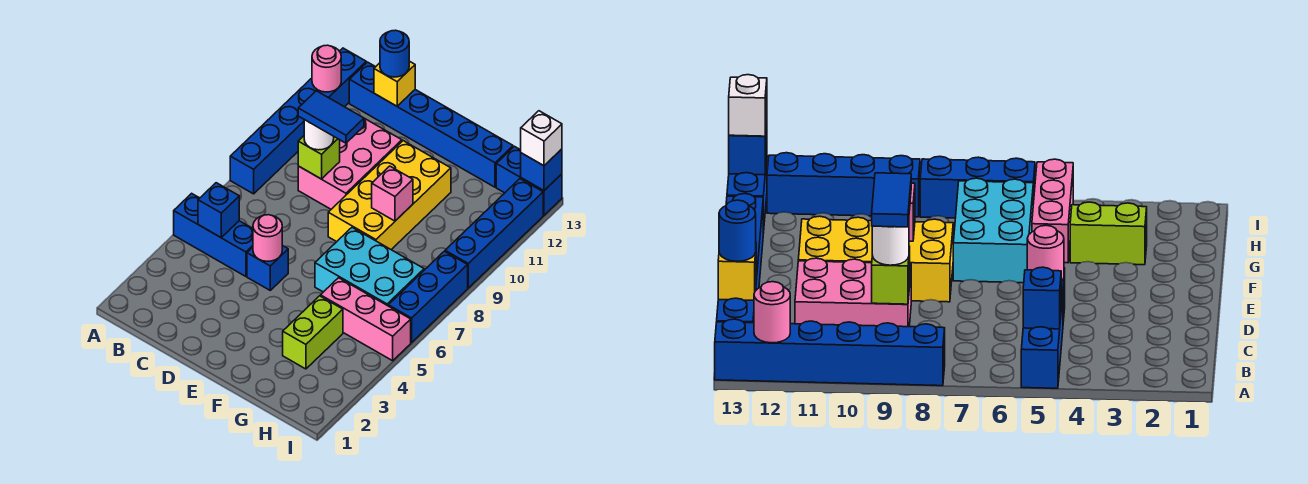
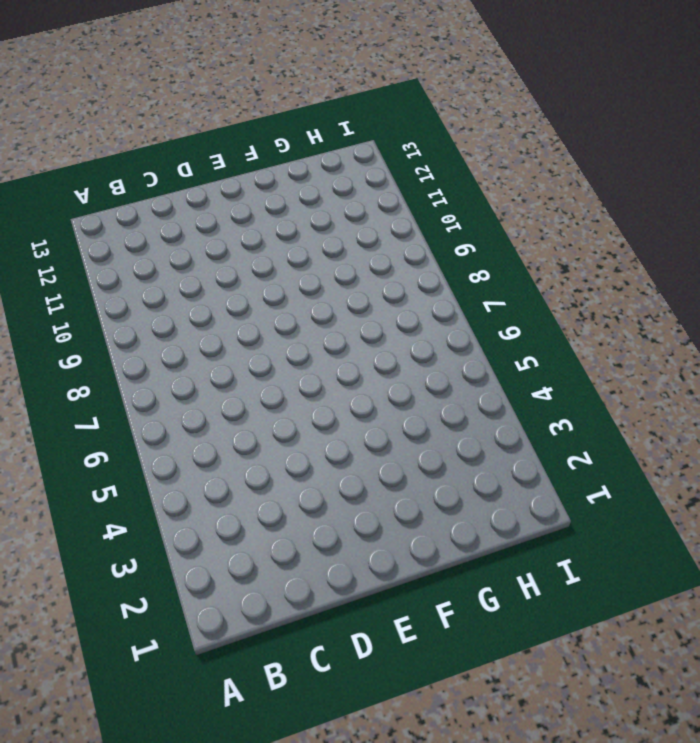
none -> blue 1x3 brick [174,193,253,276]
none -> blue 1x6 brick [230,48,366,194]
none -> blue 1x6 brick [349,62,513,187]

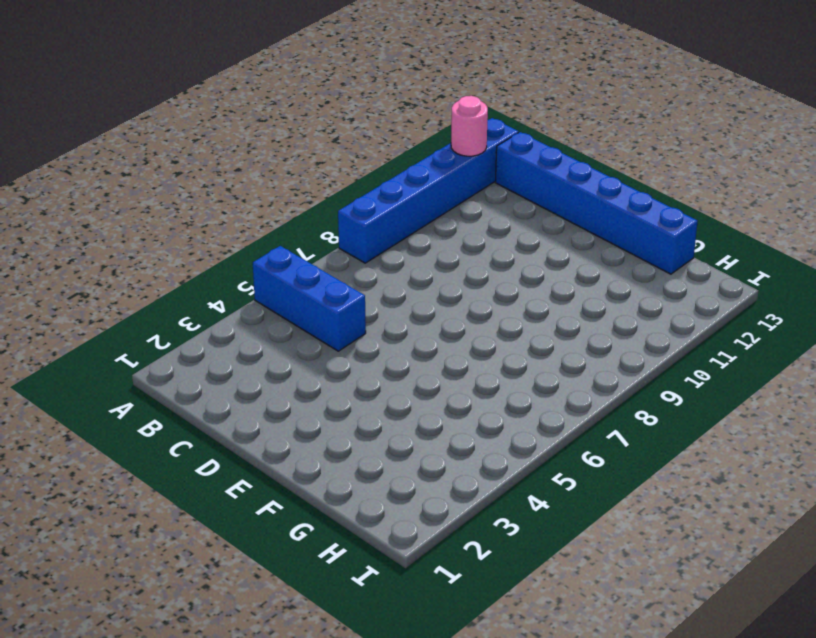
none -> pink 2x3 brick [298,118,402,209]
none -> blue 1x1 brick [247,245,288,290]
none -> yellow 2x4 brick [328,141,451,250]

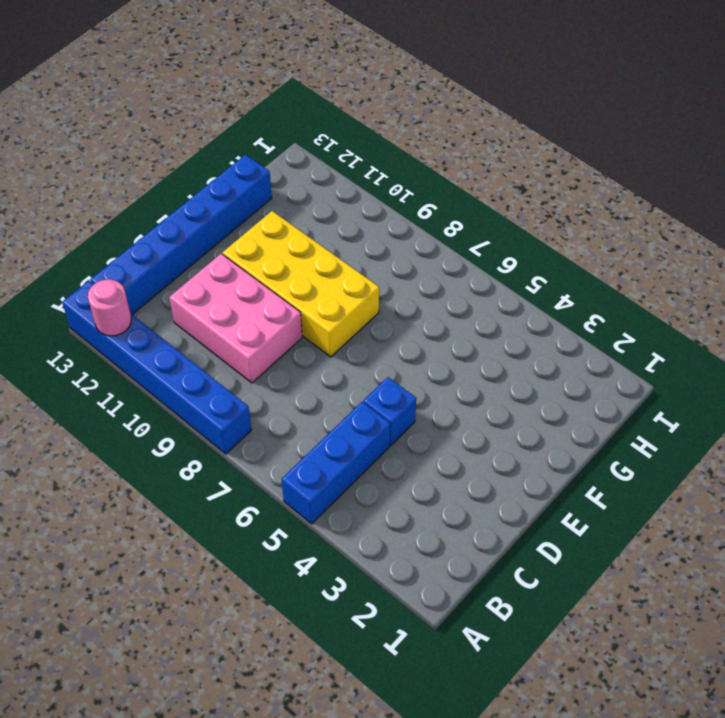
none -> cyan 2x3 brick [315,228,424,306]
none -> lime 1x2 brick [283,296,343,369]
none -> pink 1x3 brick [320,278,411,361]

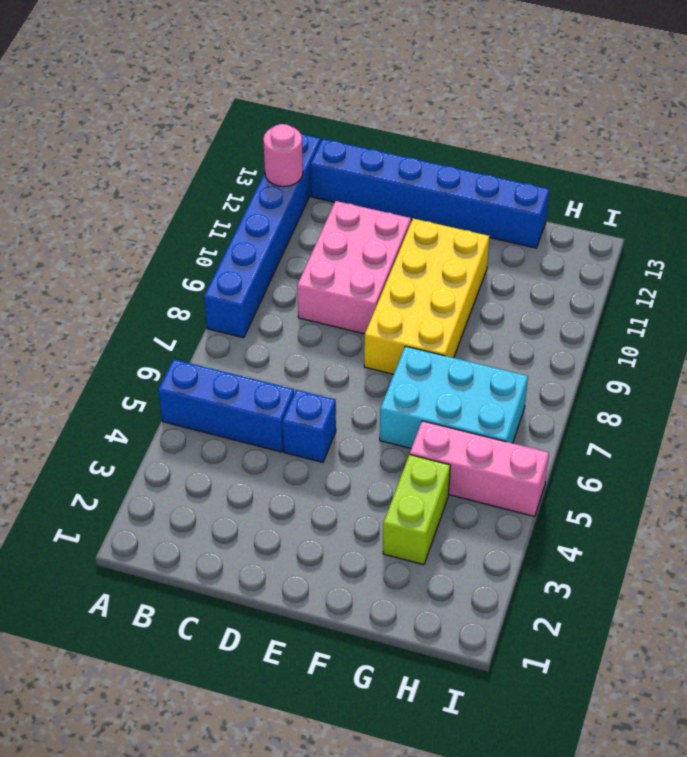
none -> blue 1x2 brick [496,146,562,215]
none -> blue 1x3 brick [388,251,468,343]
none -> blue 1x4 brick [445,179,543,288]

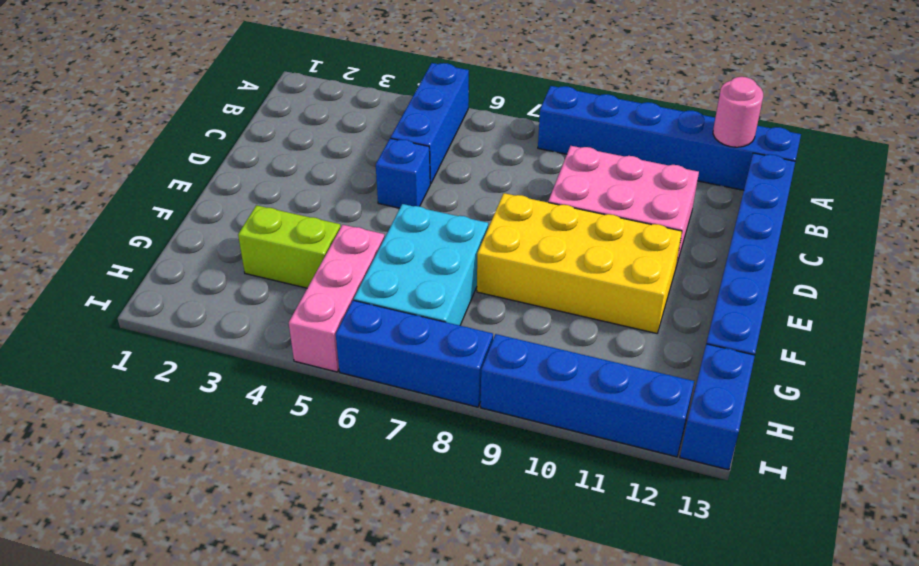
none -> blue 1x1 brick [198,183,239,237]
none -> lime 1x1 brick [298,136,340,179]
none -> yellow 1x1 brick [374,61,415,106]

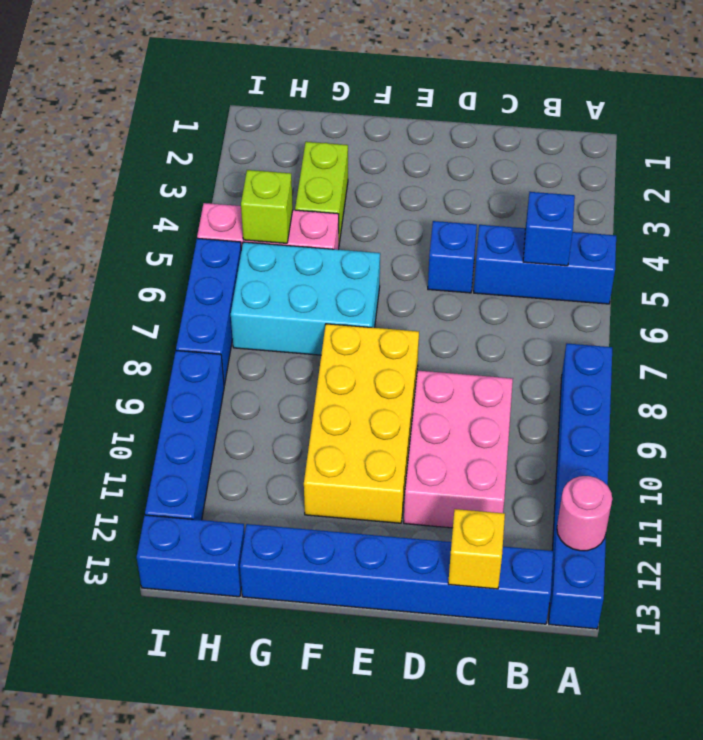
lime 1x1 brick [241,170,293,243] -> lime 1x1 brick moved to [298,136,340,179]
none -> pink 1x1 round brick [253,215,282,261]
none -> pink 1x1 brick [372,166,413,221]
none -> blue 1x1 brick [521,149,562,191]

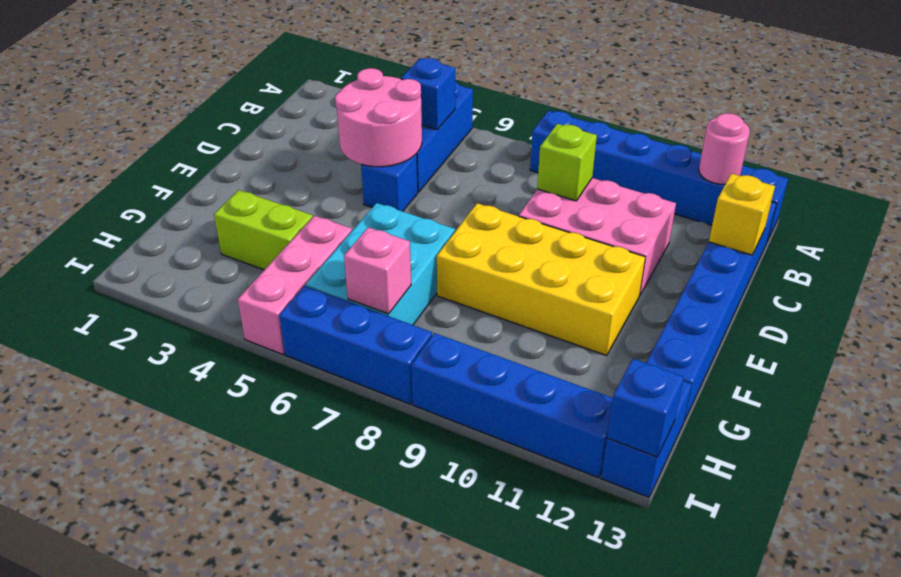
pink 2x2 round brick [335,68,422,167] -> pink 1x1 round brick [253,215,282,261]
pink 1x1 brick [344,227,411,314] -> pink 1x1 brick moved to [372,166,413,221]
none -> white 1x1 round brick [304,120,334,150]
none -> blue 1x1 round brick [380,30,409,77]
none -> white 1x1 brick [521,111,562,166]

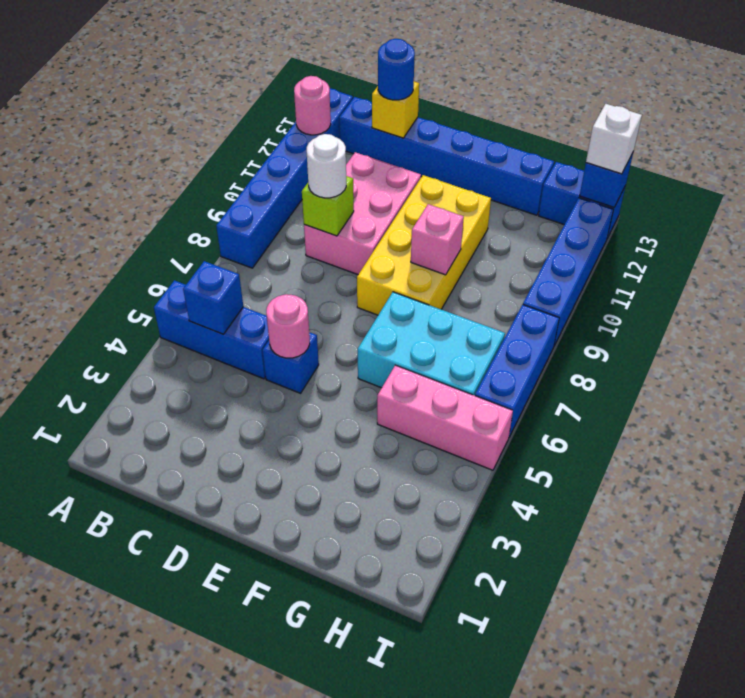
none -> lime 1x2 brick [283,296,343,369]
none -> blue 1x2 tile [298,91,364,143]

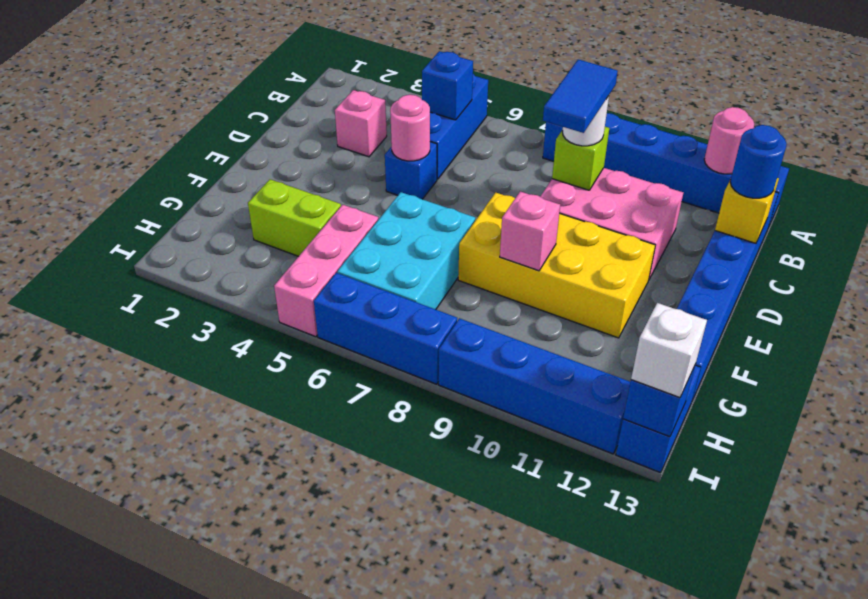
pink 1x1 brick [335,90,387,157] -> none

